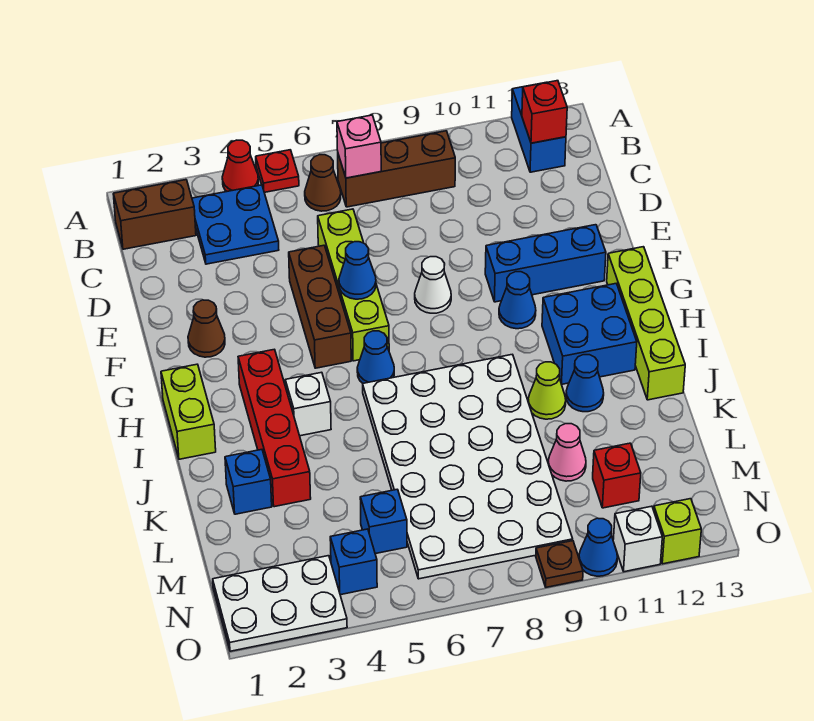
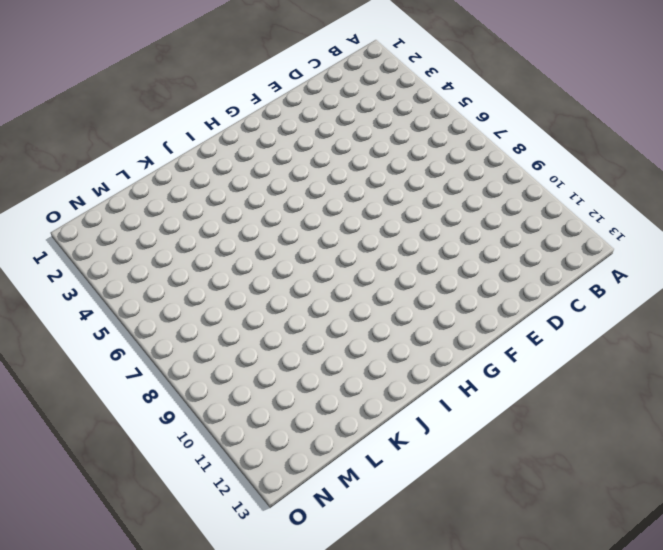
none -> red 1x1 cone [222,140,258,191]
none -> red 1x1 plate [256,150,299,192]
none -> blue 1x2 brick [512,82,566,172]
none -> brown 1x2 brick [113,180,196,249]

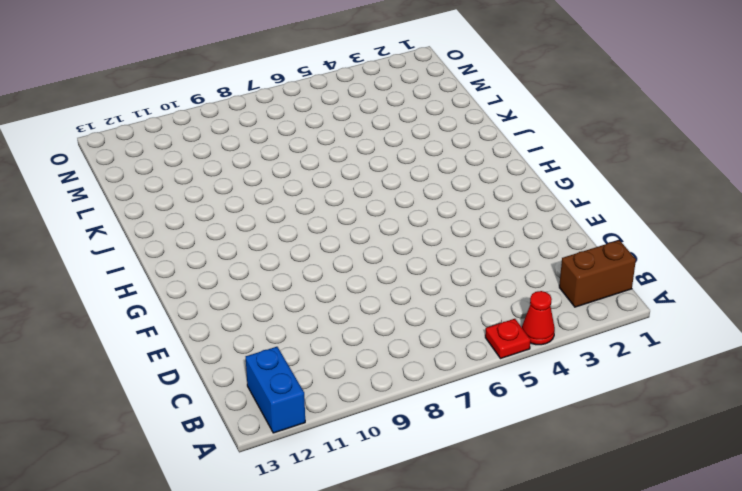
none -> blue 2x2 plate [192,185,279,264]
none -> brown 1x1 cone [305,155,341,211]
none -> brown 1x3 brick [338,131,455,207]
none -> lime 1x4 brick [318,209,389,361]

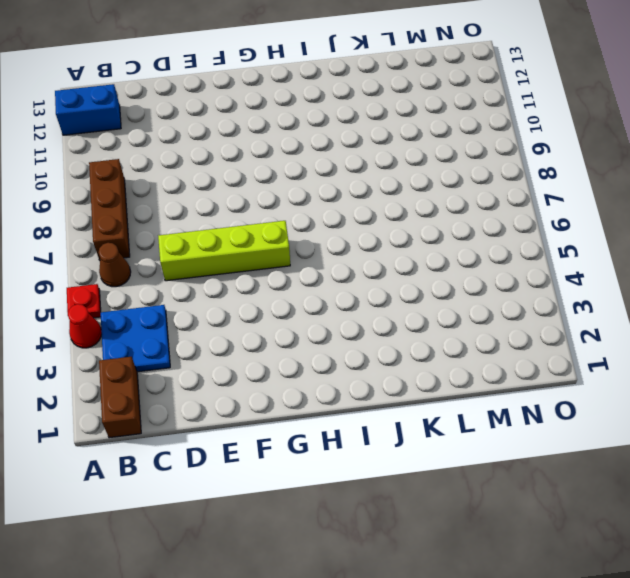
none -> brown 1x3 brick [289,245,351,368]
none -> brown 1x1 cone [188,300,225,357]
none -> white 1x1 cone [415,257,451,313]
none -> blue 1x3 brick [485,225,606,302]

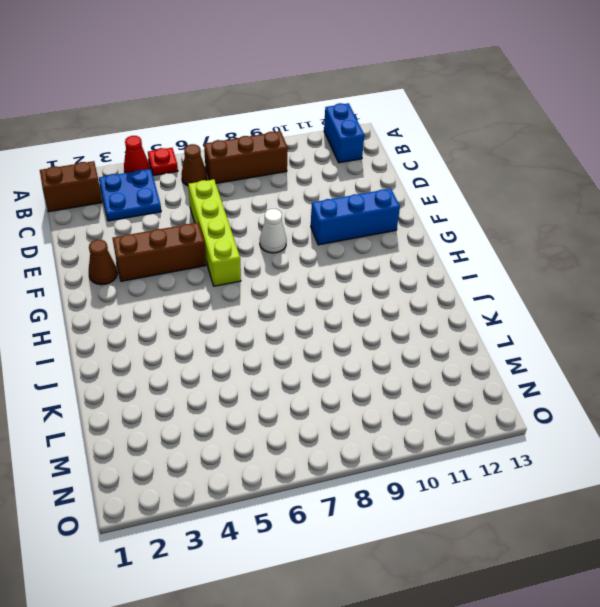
brown 1x3 brick [112,223,206,281] -> brown 1x3 brick turned to [289,245,351,368]
none -> blue 1x1 cone [499,272,536,329]
none -> lime 1x4 brick [607,247,685,400]
none -> lime 1x2 brick [161,364,216,459]
none -> red 1x4 brick [238,349,311,507]

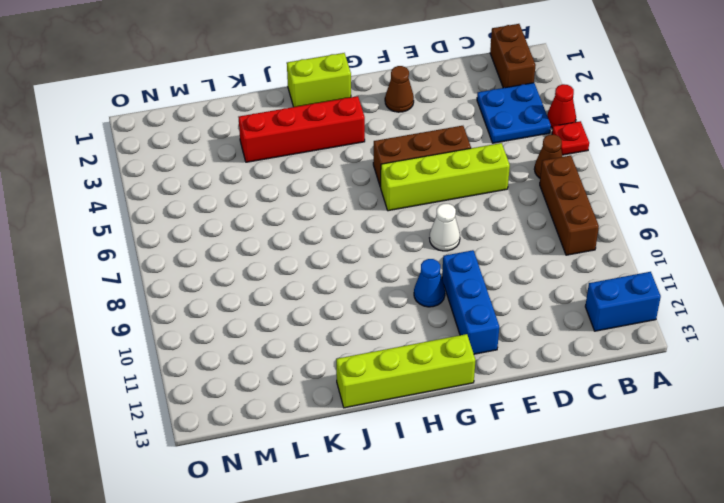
none -> blue 1x1 cone [357,331,394,383]
none -> blue 2x2 brick [542,284,637,384]
none -> white 1x1 brick [285,372,331,436]
none -> white 4x6 plate [363,354,573,579]

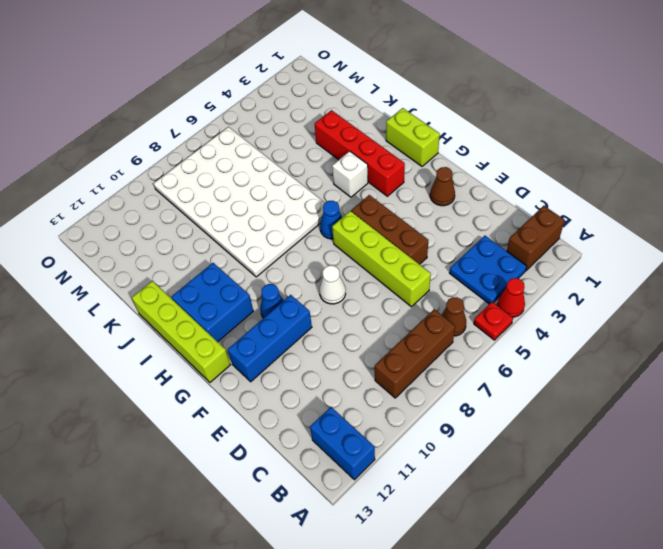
none -> lime 1x1 cone [528,362,566,419]
none -> blue 1x1 cone [566,355,604,412]
none -> blue 1x1 brick [225,450,272,514]
none -> pink 1x1 cone [548,424,586,481]

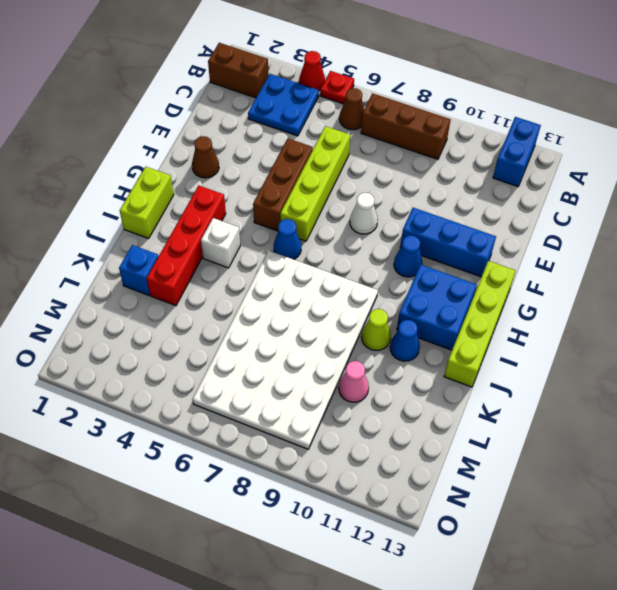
none -> blue 1x1 brick [360,489,407,554]
none -> red 1x1 brick [593,443,641,508]
none -> white 2x3 plate [213,556,347,651]
none -> blue 1x1 brick [330,529,377,595]

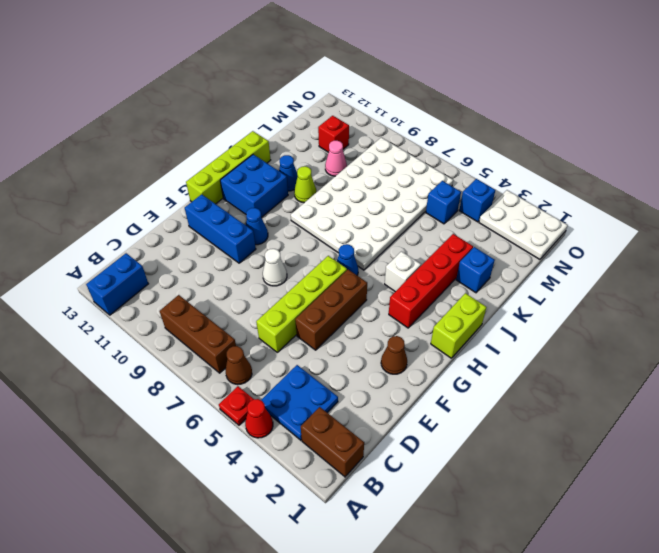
none -> brown 1x1 plate [536,541,583,587]
none -> blue 1x1 cone [579,518,617,576]
none -> white 1x1 brick [613,506,662,572]
none -> lime 1x1 brick [653,499,701,564]

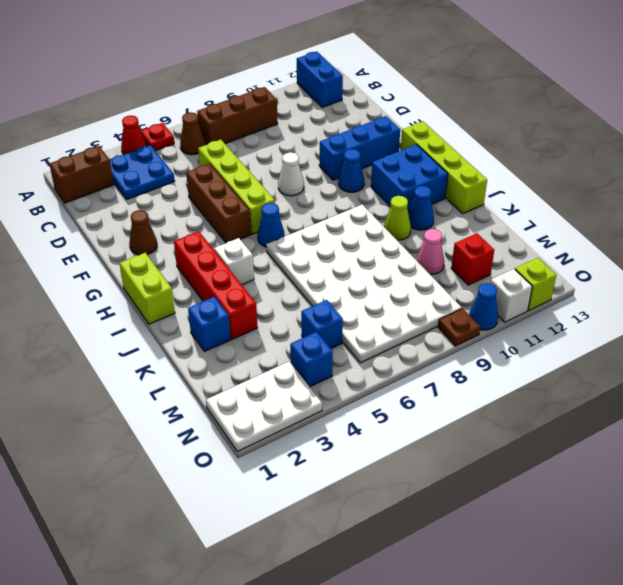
none -> pink 1x1 brick [337,115,381,178]
none -> red 1x1 brick [522,81,567,143]
none -> blue 1x1 cone [339,242,376,299]

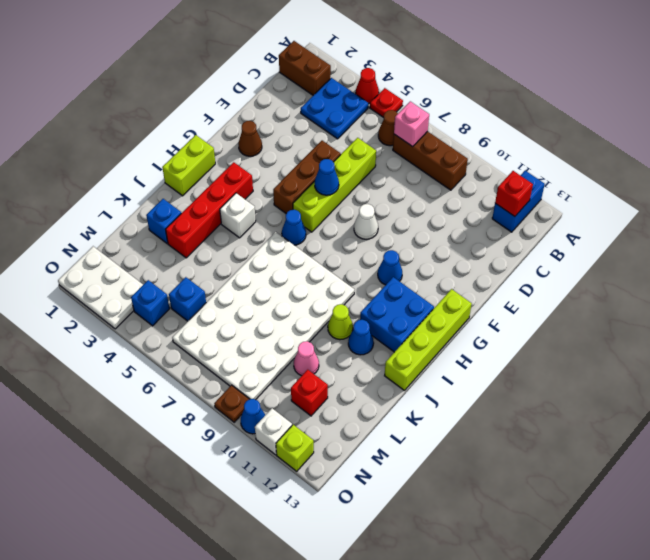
none -> blue 1x3 brick [485,225,606,302]

